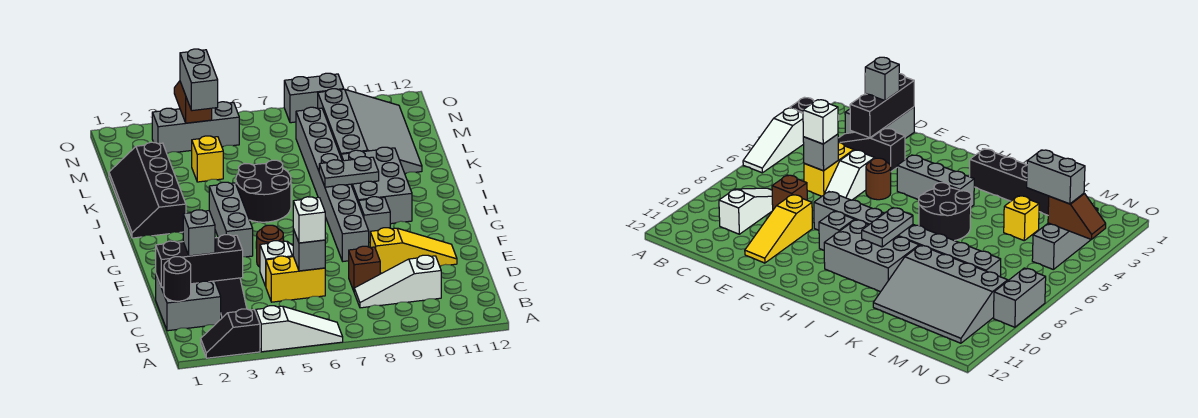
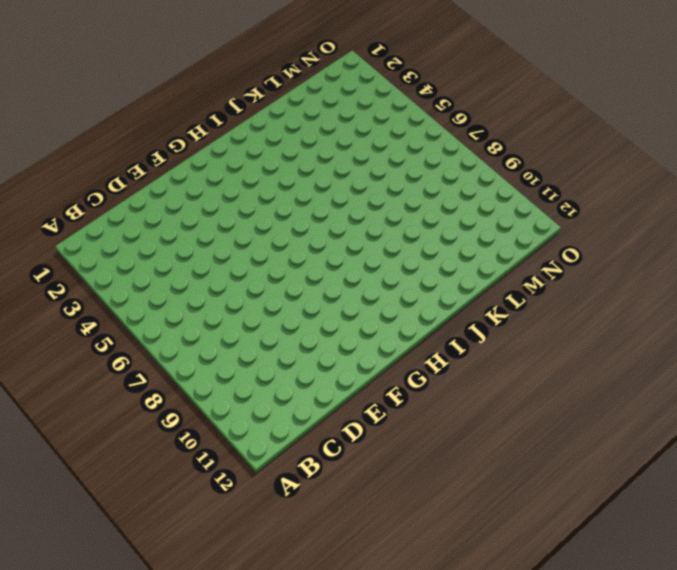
none -> black 1x2 slope [201,309,260,358]
none -> white 1x3 slope [256,306,343,352]
none -> grey 2x2 brick [156,275,221,331]

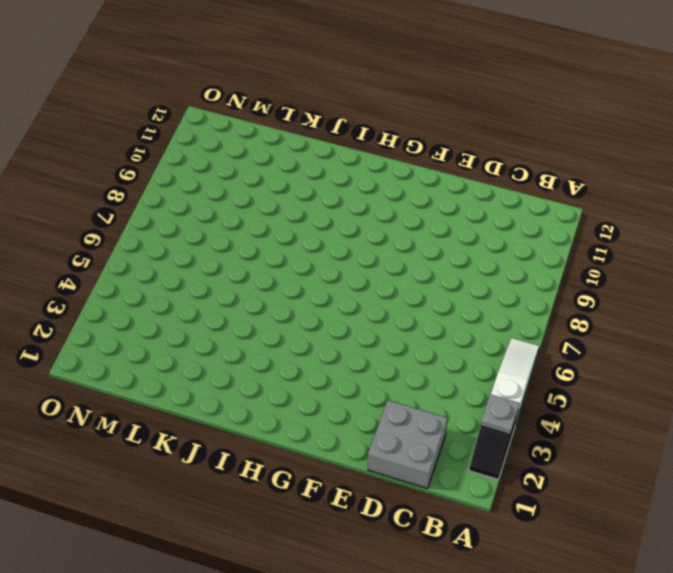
grey 1x1 plate [481,394,519,435] -> none
none -> black 1x3 slope [215,278,247,319]
none -> white 1x3 slope [354,255,441,308]
none -> yellow 1x2 brick [266,256,325,302]

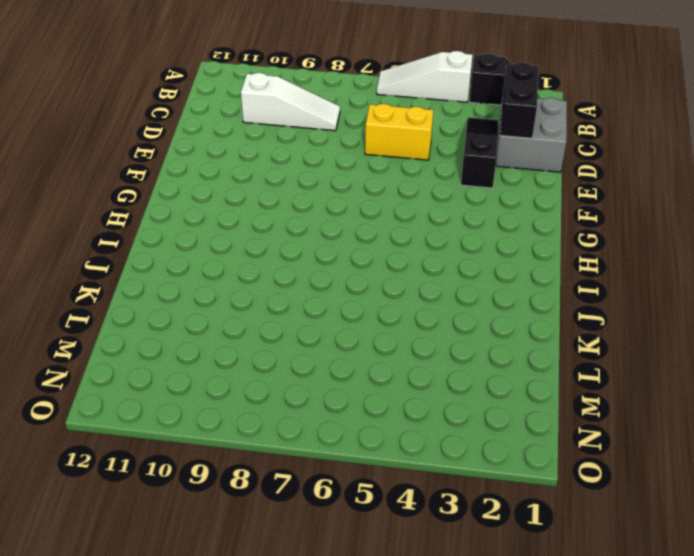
black 1x2 brick [500,62,539,138] -> black 1x3 brick [156,235,243,287]
none -> brown 1x1 brick [349,246,380,291]
none -> white 1x2 slope [260,241,293,286]
none -> yellow 1x3 slope [370,228,457,273]

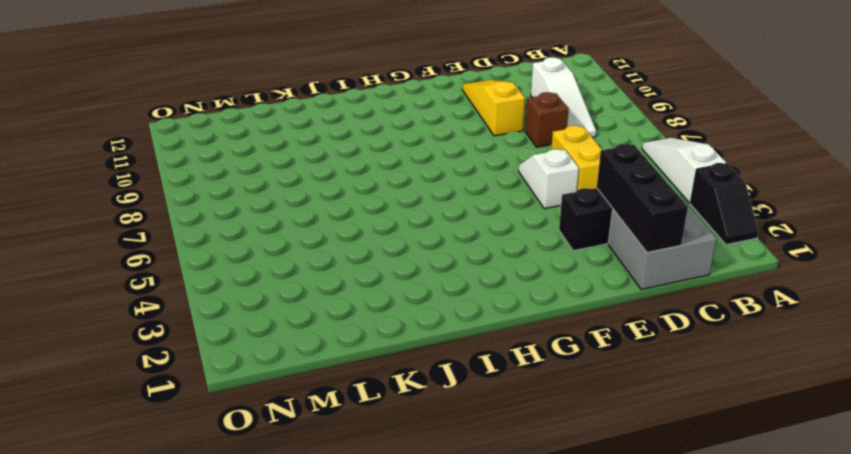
none -> brown 1x1 round brick [257,225,283,267]
none -> grey 1x8 brick [296,107,369,261]
none -> grey 1x3 brick [209,182,253,257]

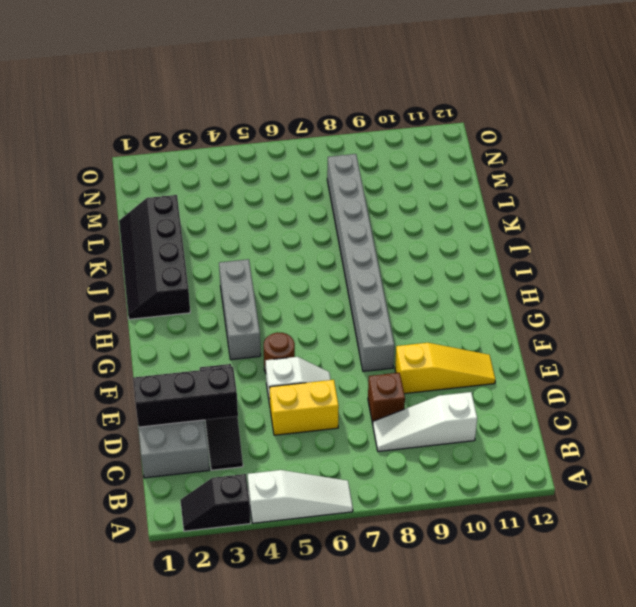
none -> grey 1x1 brick [359,197,390,242]
none -> grey 2x3 brick [341,147,412,224]
none -> black 2x2 round brick [236,160,291,222]

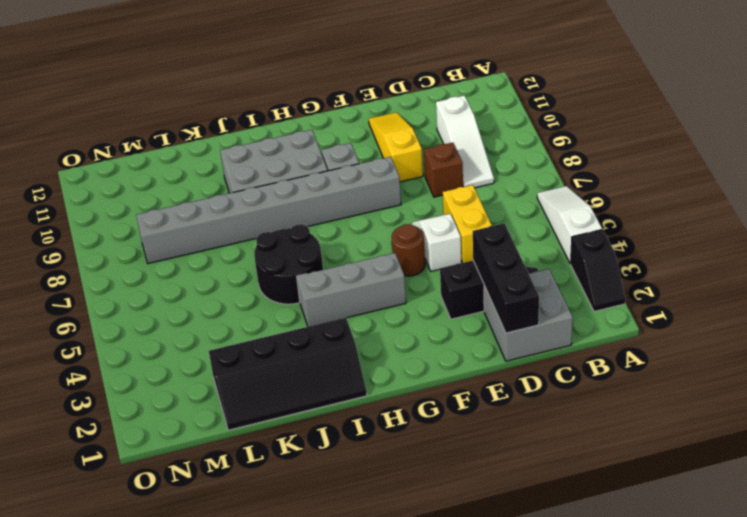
none -> grey 3x4 slope [318,89,422,174]
none -> yellow 1x1 brick [192,136,223,182]
none -> grey 1x3 brick [152,102,239,153]

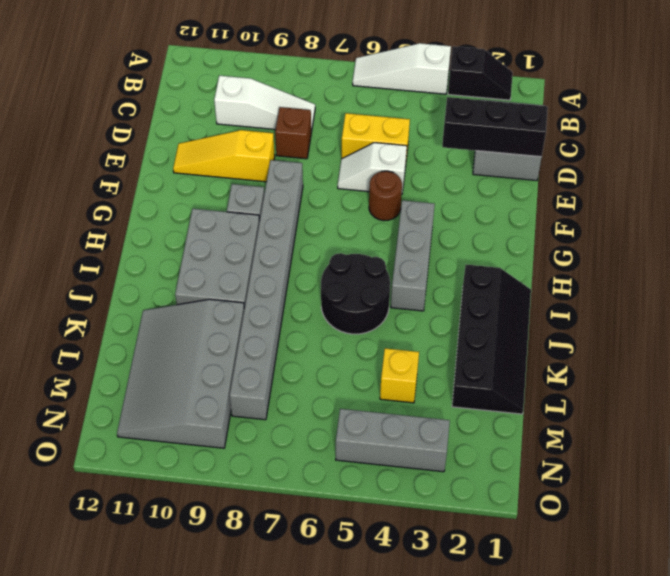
none -> black 1x3 slope [215,278,247,319]
none -> grey 1x2 brick [284,73,344,123]
none -> black 1x1 round brick [164,257,191,301]

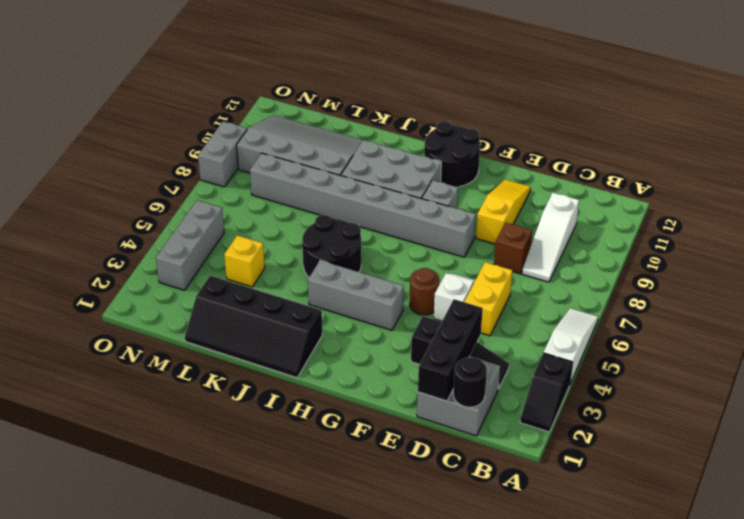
black 2x2 round brick [424,121,480,187] -> none
none -> grey 1x1 brick [293,229,325,271]
none -> grey 1x2 plate [319,157,379,187]
none -> brown 1x2 slope [174,81,212,123]

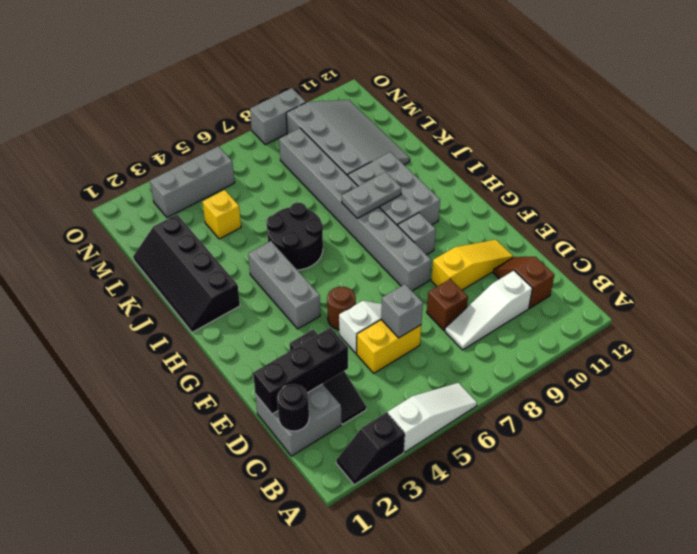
brown 1x2 slope [493,257,554,308] -> brown 1x2 slope moved to [174,81,212,123]
none -> grey 1x1 brick [183,210,215,256]
none -> white 1x1 brick [293,197,325,243]
none -> grey 1x2 brick [180,49,218,111]

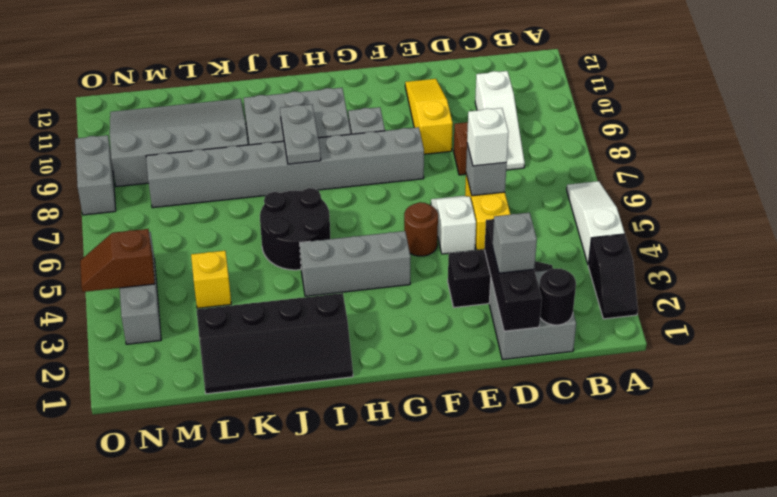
none -> grey 1x2 brick [180,49,218,111]

